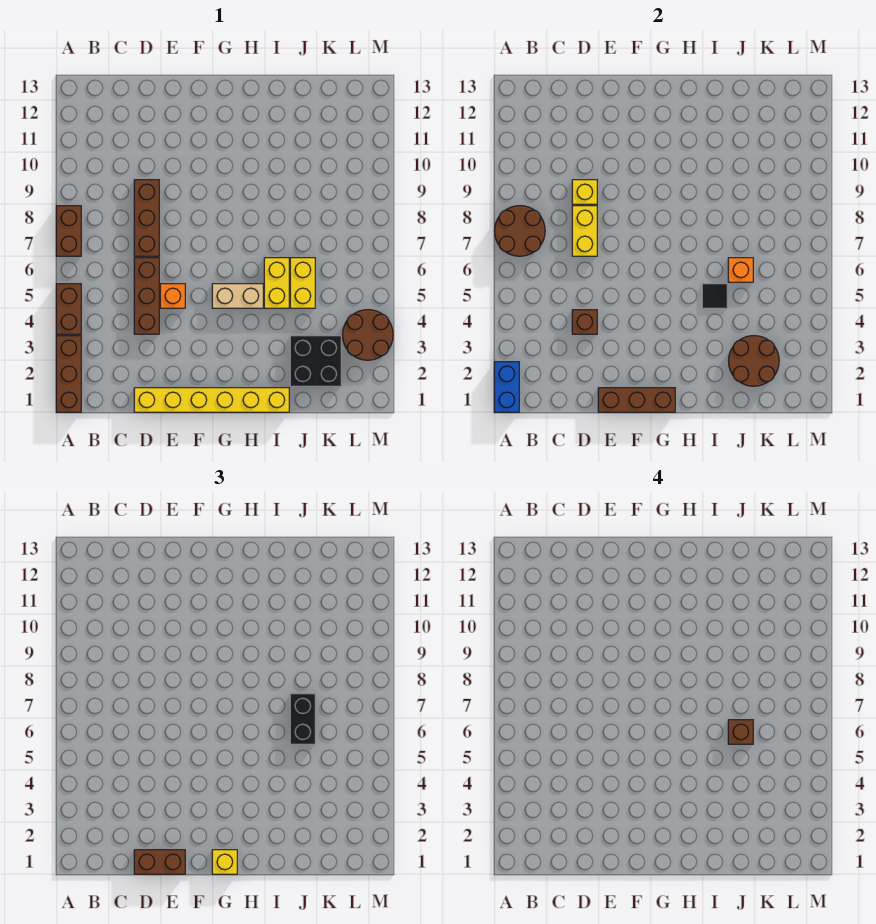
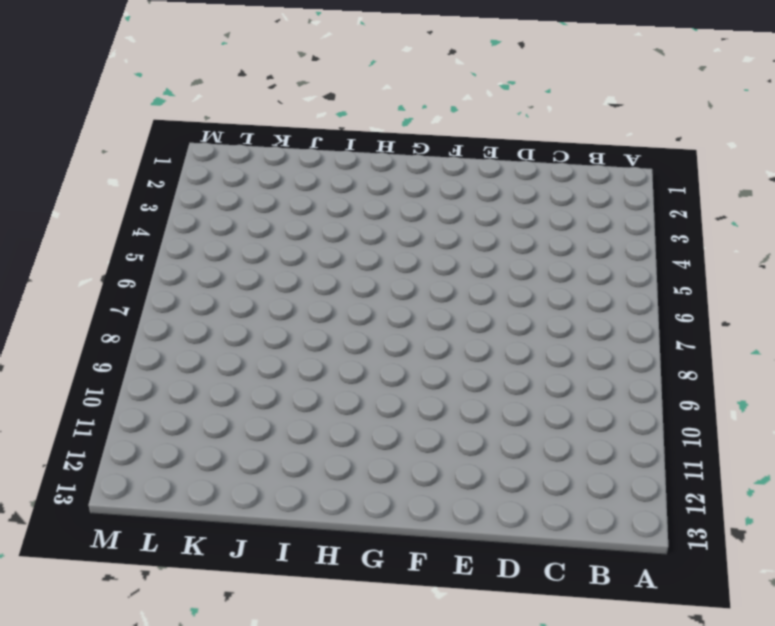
none -> brown 1x3 brick [56,336,81,412]
none -> brown 1x2 brick [56,284,81,334]
none -> brown 1x2 brick [56,206,81,256]

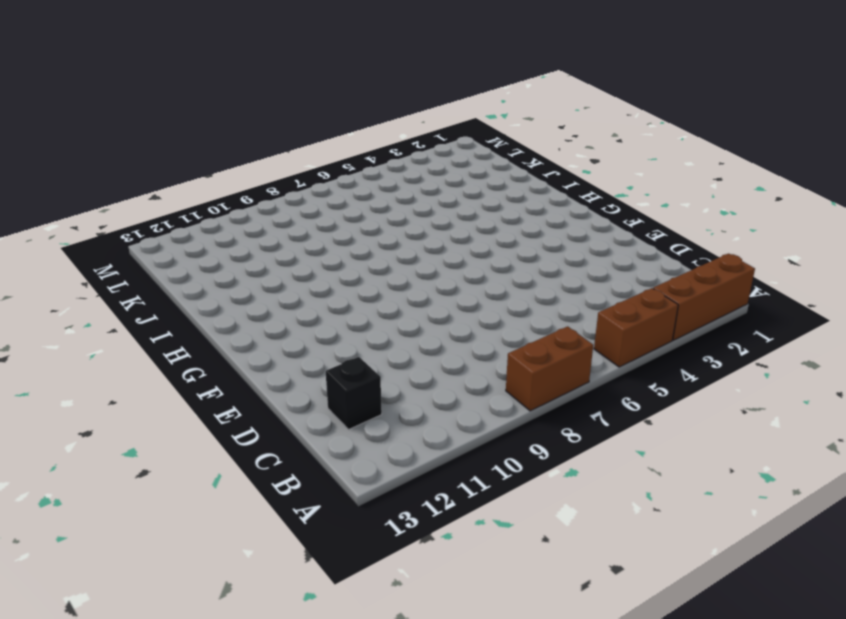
black 1x1 brick [326,357,382,429] -> none
none -> yellow 1x6 brick [134,388,289,412]
none -> brown 1x3 brick [134,258,159,334]
none -> brown 1x3 brick [134,180,159,256]

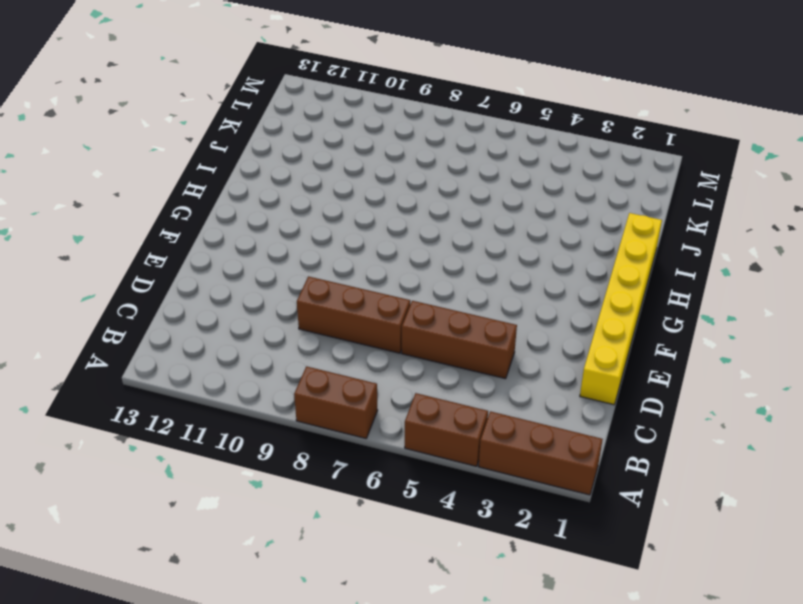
none -> orange 1x1 brick [160,284,185,308]
none -> tan 1x2 brick [212,284,263,308]
none -> yellow 1x2 brick [264,258,289,308]

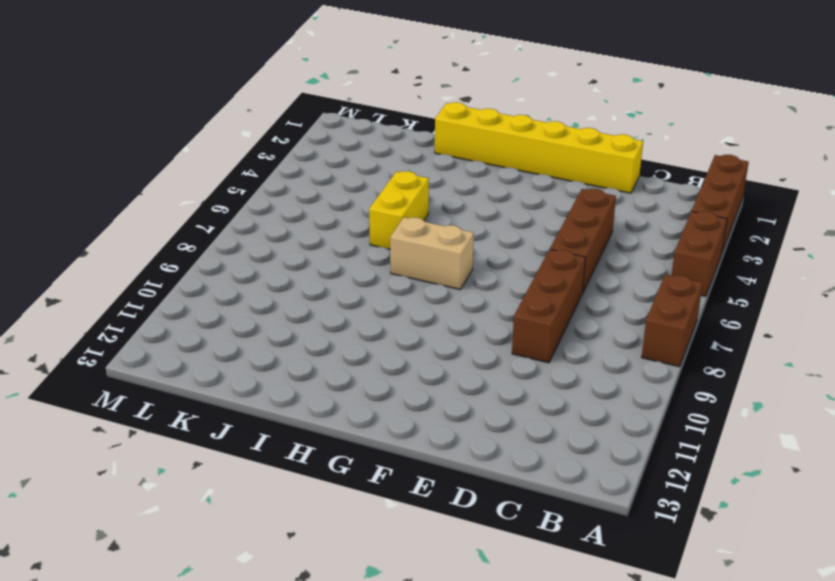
tan 1x2 brick [390,217,474,290] -> tan 1x2 brick moved to [212,284,263,308]
none -> orange 1x1 brick [160,284,185,308]
none -> black 2x2 brick [290,336,341,386]
none -> yellow 1x2 brick [290,258,315,308]

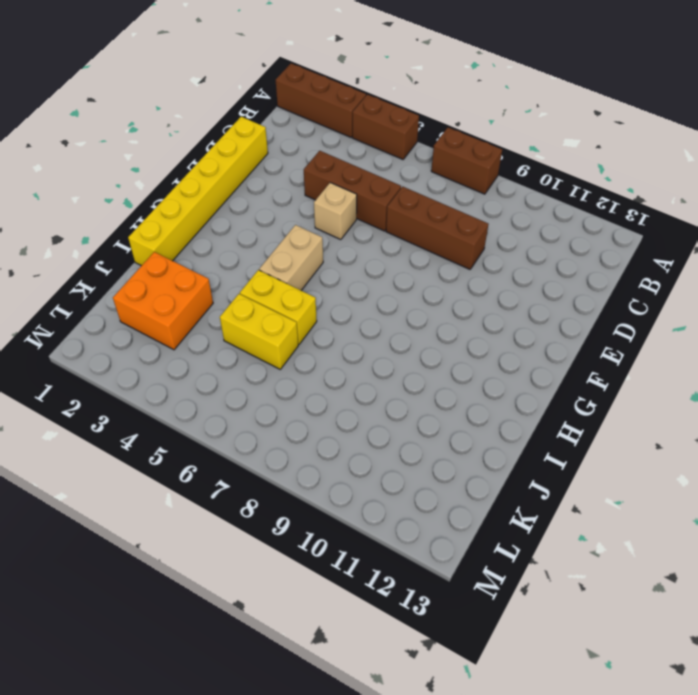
tan 1x1 brick [314,183,357,240] -> orange 1x1 brick [160,284,185,308]
orange 2x2 brick [113,252,213,350] -> black 2x2 brick [290,336,341,386]
none -> brown 2x2 round brick [343,310,393,360]
none -> blue 1x2 brick [494,362,519,412]
none -> brown 2x2 round brick [495,206,545,256]

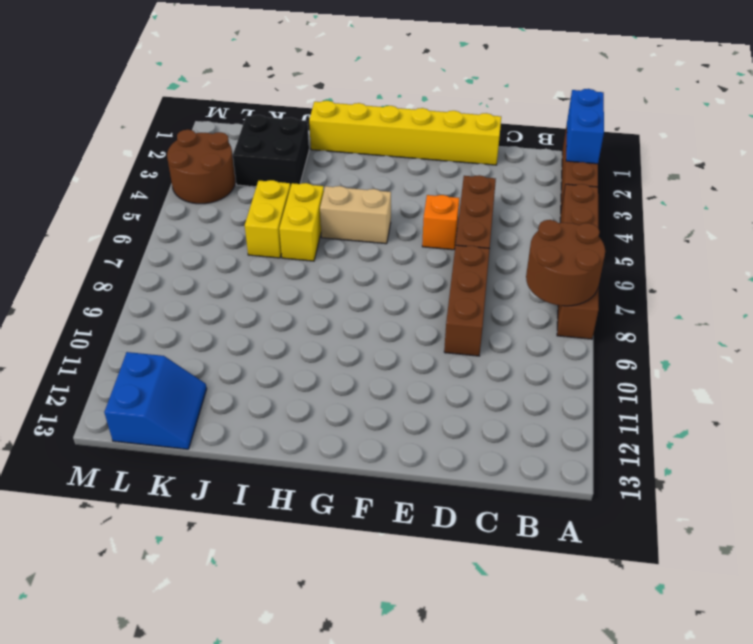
blue 2x2 slope [104,352,207,449] -> none
none -> brown 1x1 brick [572,310,597,334]
none -> yellow 1x2 brick [572,206,597,256]
none -> yellow 1x1 brick [572,180,597,204]

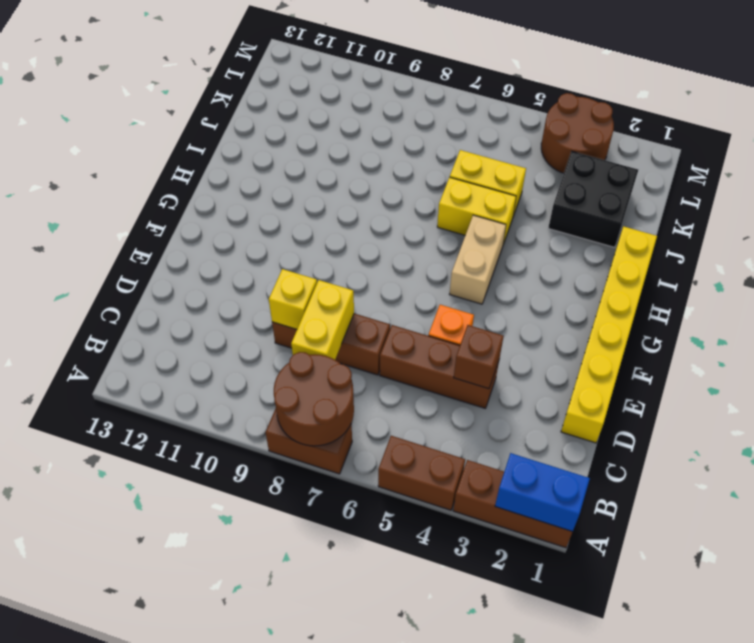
yellow 1x2 brick [291,280,354,360] -> yellow 1x2 brick turned to [572,206,597,256]
none -> brown 1x3 brick [598,388,675,412]
none -> black 1x1 tile [702,284,727,308]
none -> brown 2x2 round brick [729,336,779,386]

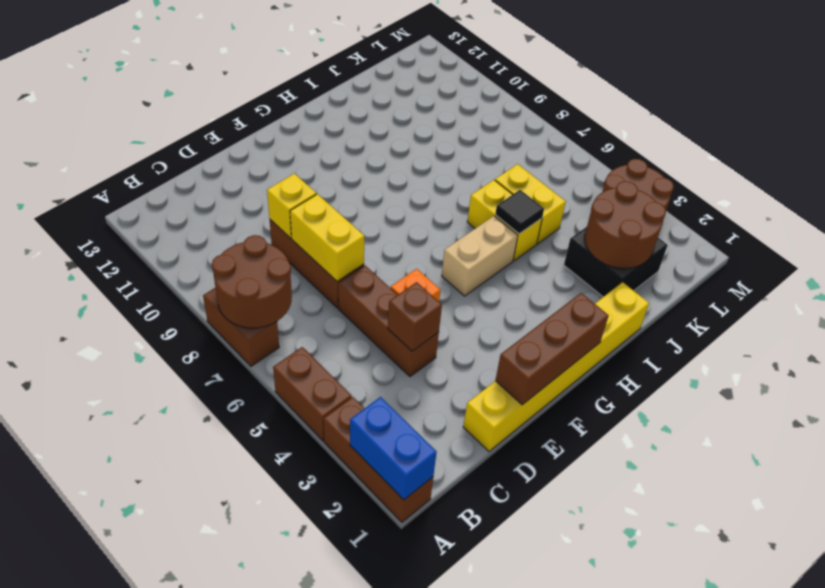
none -> orange 1x1 brick [728,258,753,282]
none -> brown 1x2 brick [134,850,185,874]
none -> yellow 1x1 brick [212,850,237,874]

